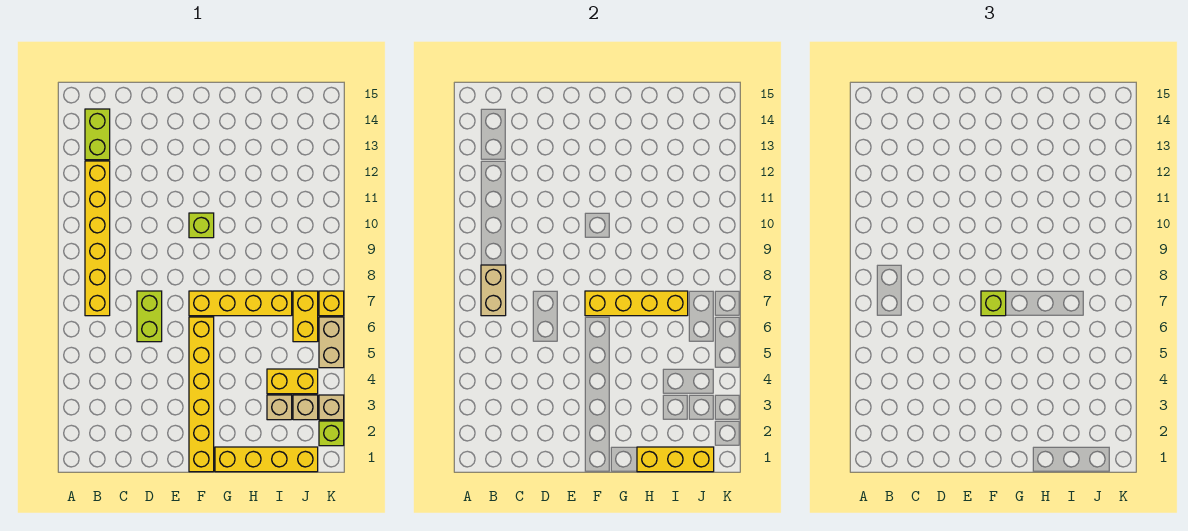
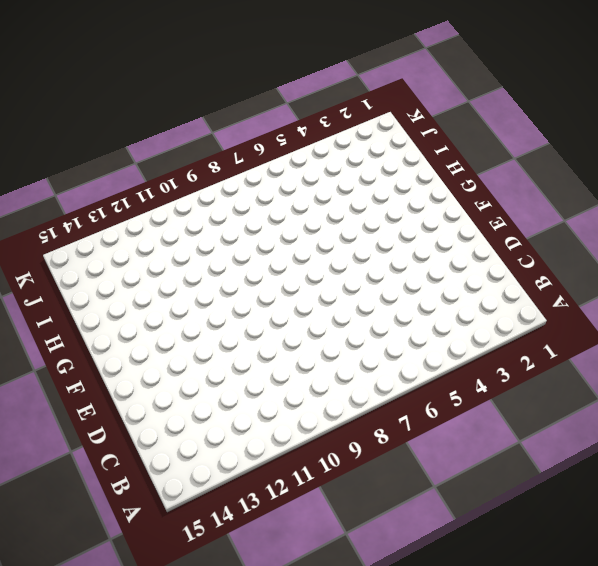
none -> yellow 1x6 brick [85,161,110,316]
none -> lime 1x2 brick [85,109,110,160]
none -> lime 1x2 brick [137,291,162,342]

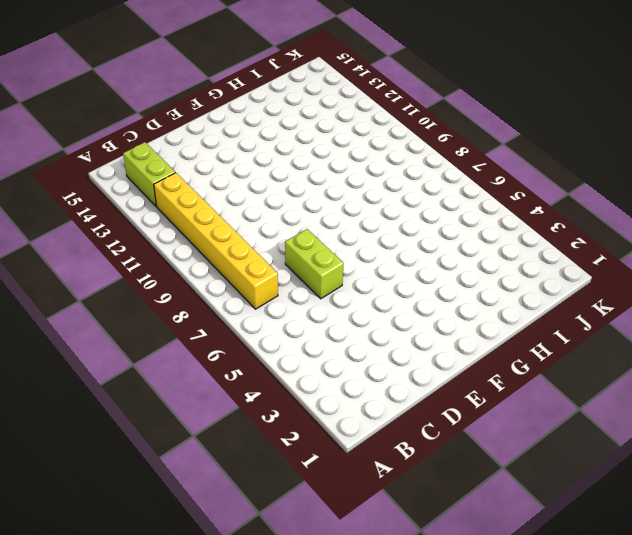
none -> yellow 1x6 brick [189,317,214,472]
none -> yellow 1x4 brick [189,291,292,316]
none -> lime 1x1 brick [189,213,214,238]

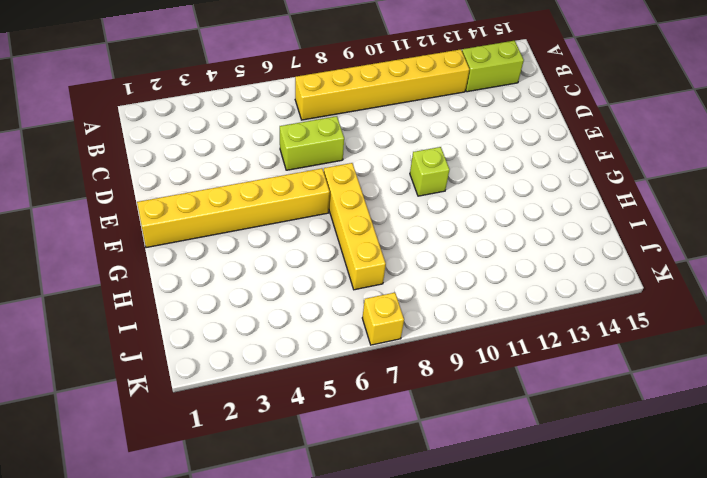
none -> yellow 1x4 brick [215,447,318,472]
none -> tan 1x1 brick [267,395,292,420]
none -> yellow 1x2 brick [267,369,318,394]

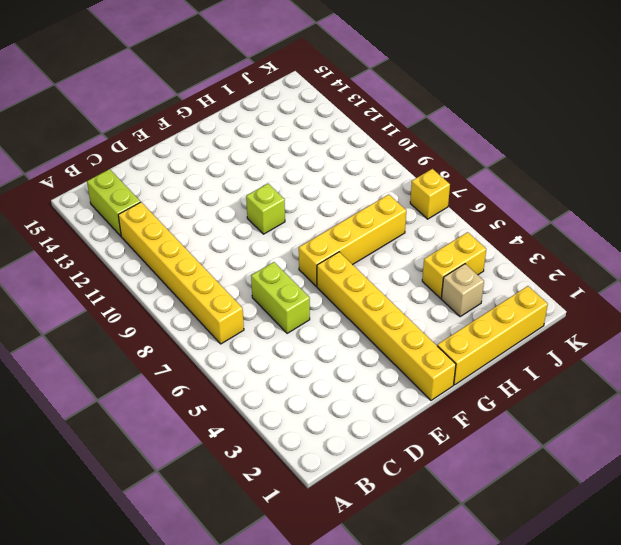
none -> tan 1x1 brick [293,395,318,420]
none -> yellow 1x2 brick [293,291,318,342]
none -> lime 1x1 brick [319,421,344,446]

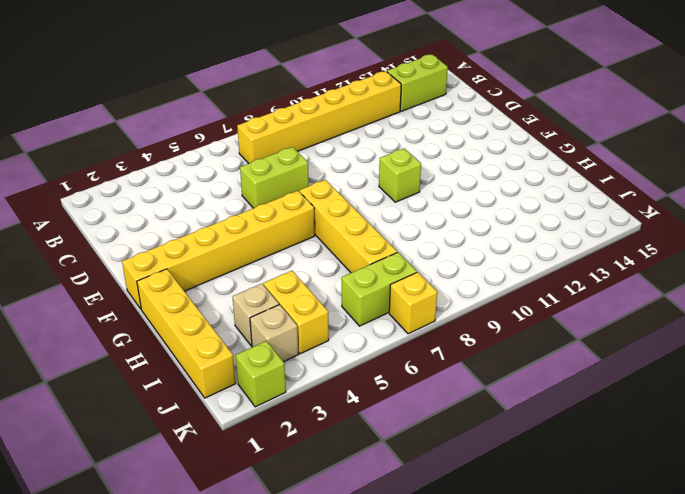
lime 1x2 brick [342,252,417,326] -> yellow 1x2 brick [293,291,318,342]
none -> tan 1x1 brick [319,395,344,420]
none -> tan 1x2 brick [319,317,344,368]
none -> tan 1x2 brick [481,265,506,316]

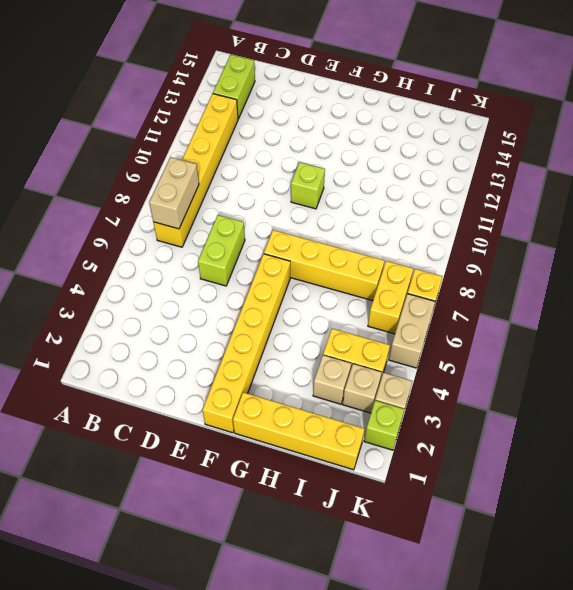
none -> yellow 1x4 brick [585,291,688,316]
none -> yellow 1x3 brick [637,447,714,472]
none -> lime 1x1 brick [981,291,1006,316]

